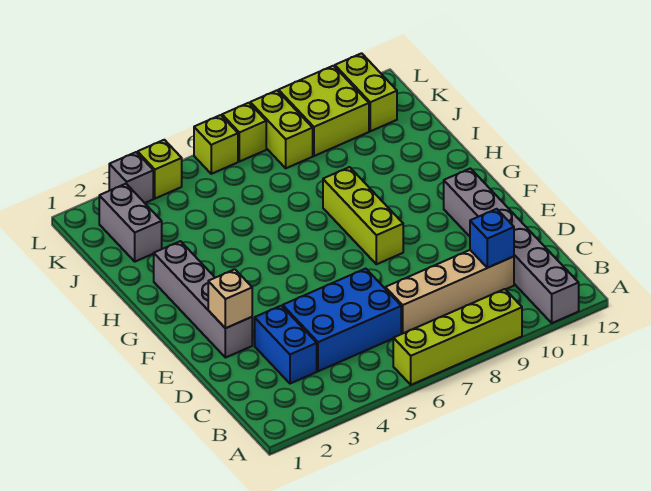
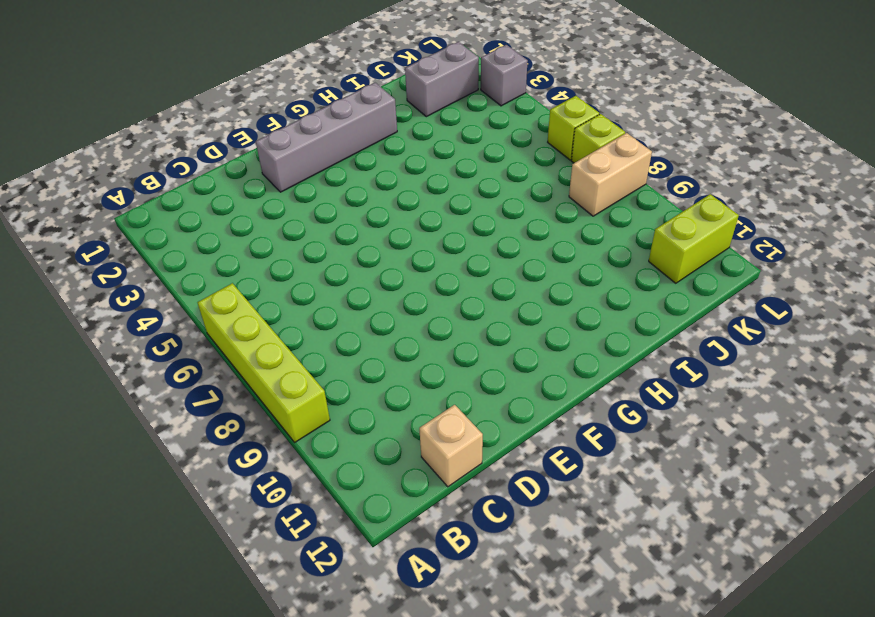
tan 1x1 brick [419,405,483,487] -> tan 1x1 brick moved to [208,269,252,328]
tan 1x2 brick [569,133,652,216] -> lime 1x2 brick [250,90,313,168]
none -> grey 1x6 brick [444,168,579,323]
none -> blue 1x2 brick [255,306,317,384]
none -> blue 2x3 brick [283,269,401,371]

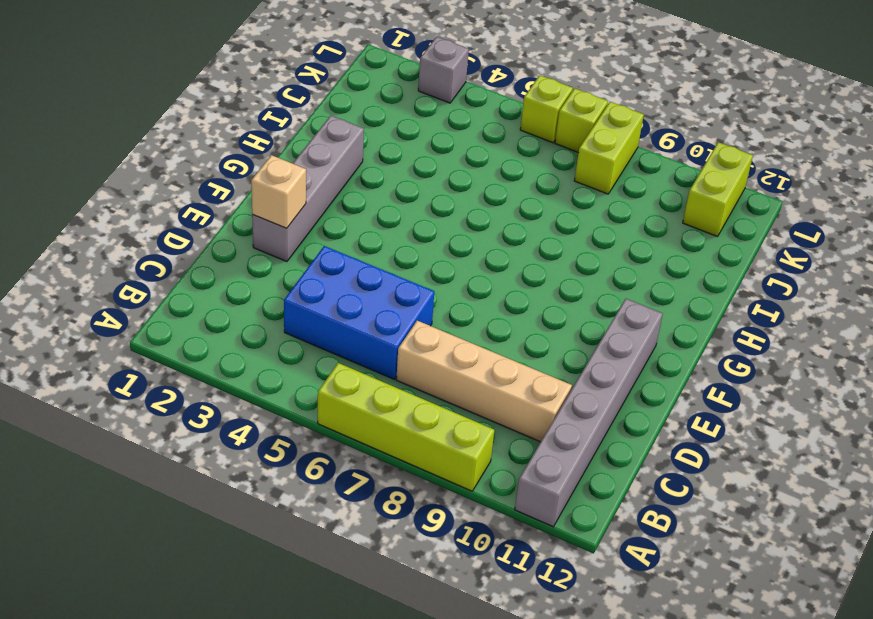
none -> blue 1x2 brick [255,306,317,384]
none -> lime 1x3 brick [323,167,403,264]
none -> grey 1x2 brick [99,184,162,262]

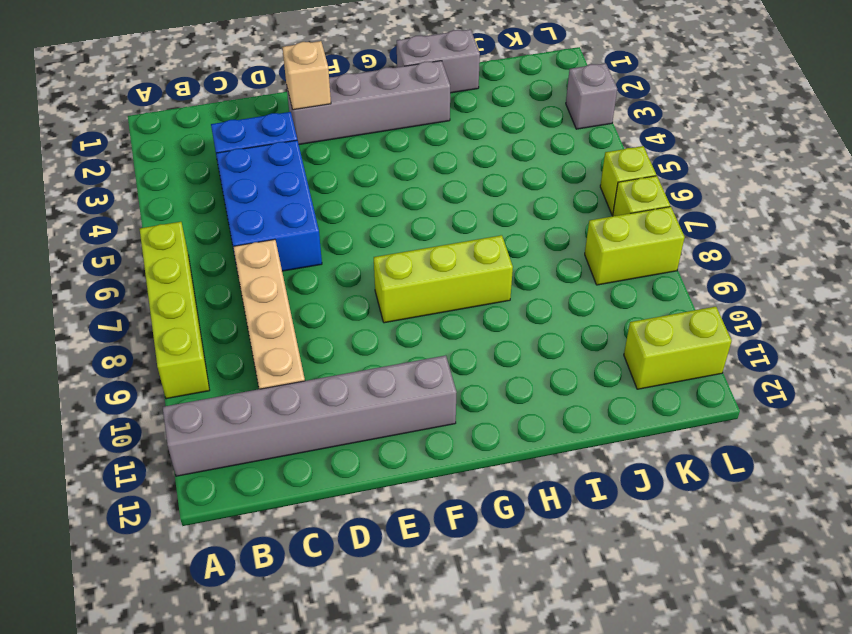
grey 1x2 brick [397,29,480,93] -> grey 1x2 brick moved to [99,184,162,262]
none -> lime 2x2 brick [278,66,369,156]
none -> lime 1x1 brick [138,140,182,199]
none -> blue 1x1 brick [470,209,514,268]

